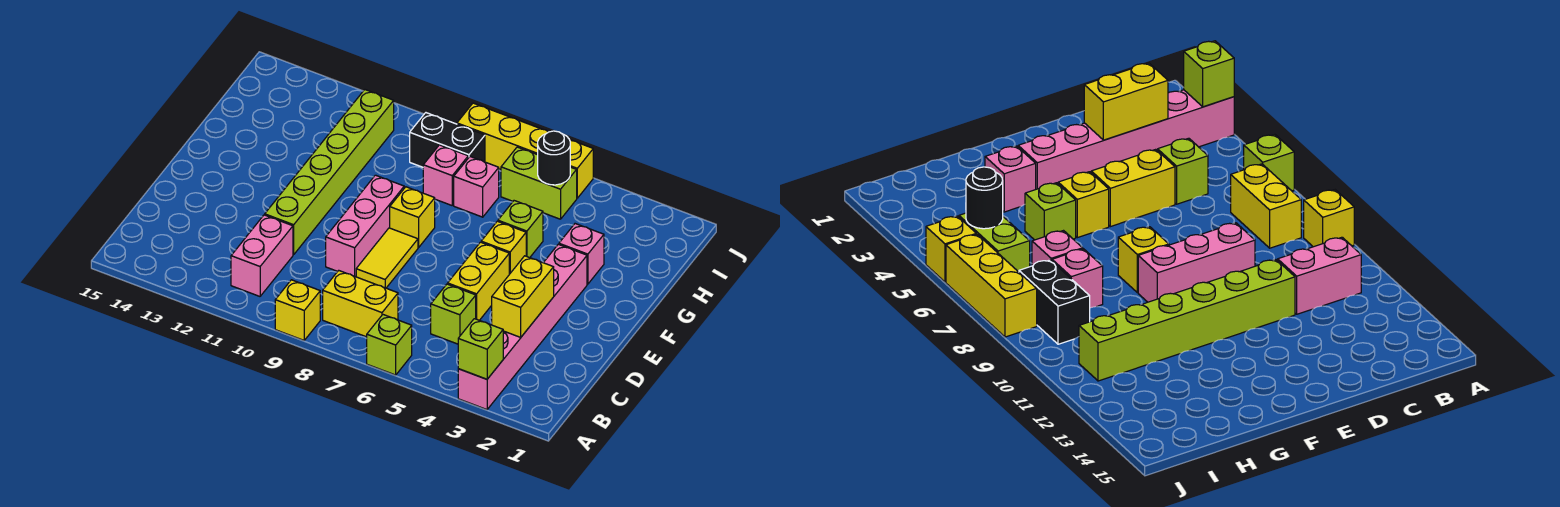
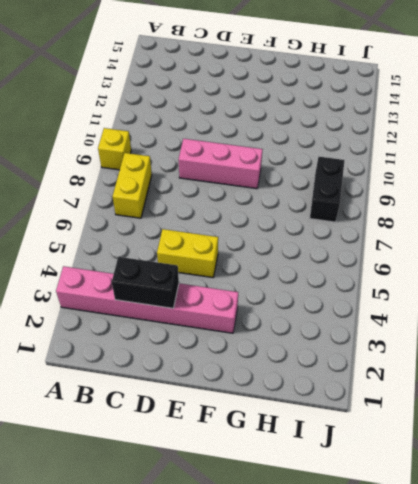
black 1x2 brick [112,257,179,308] -> yellow 1x2 brick [492,256,554,337]
none -> lime 1x1 brick [367,315,412,375]
none -> pink 1x2 brick [231,215,293,296]
none -> lime 1x1 brick [431,284,476,344]

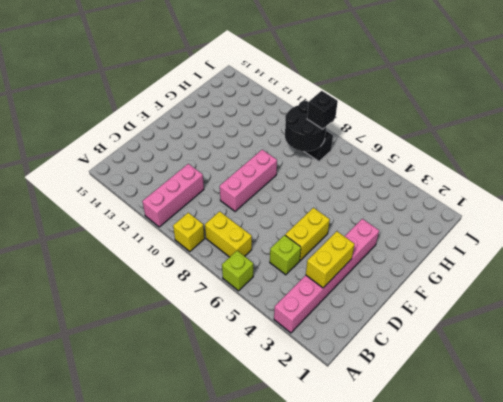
pink 1x3 brick [142,164,204,227] -> pink 1x2 brick [231,215,293,296]
black 2x2 round brick [285,101,326,151] -> none
black 1x1 brick [307,91,338,129] -> none
none -> yellow 1x2 tile [356,228,418,288]
none -> lime 1x6 brick [265,90,394,255]
none -> yellow 1x1 brick [481,221,526,274]

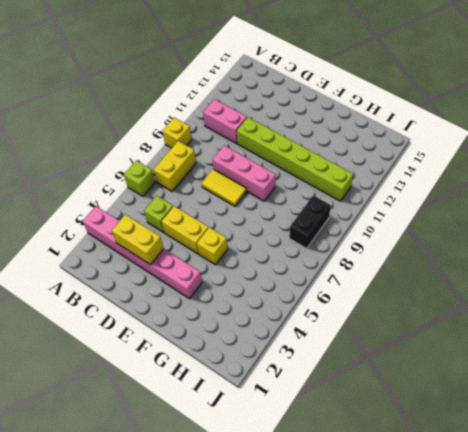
none -> yellow 1x1 brick [390,187,435,247]
none -> pink 1x1 brick [559,224,604,284]
none -> lime 1x1 brick [498,201,543,258]

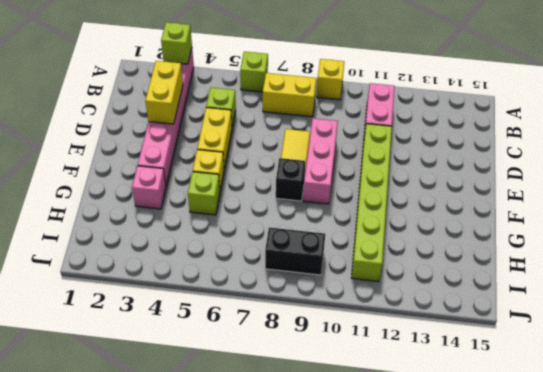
black 1x1 brick [276,158,305,201] -> yellow 1x1 brick [390,187,435,247]
none -> pink 1x1 brick [454,157,499,217]
none -> pink 1x1 brick [423,145,468,205]
none -> lime 1x2 brick [501,147,577,219]

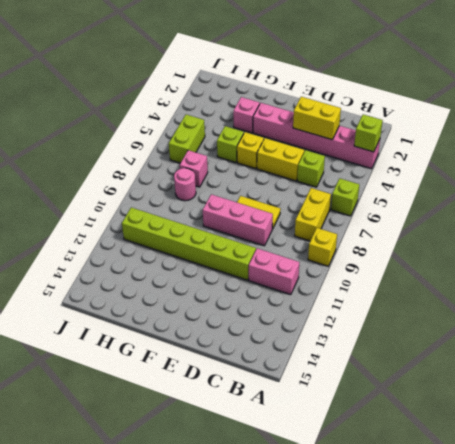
pink 1x1 round brick [174,168,196,201] -> pink 1x1 brick [423,145,468,205]
none -> yellow 1x1 brick [390,187,435,247]
none -> black 1x2 brick [410,113,485,167]
none -> yellow 1x1 brick [570,140,593,198]

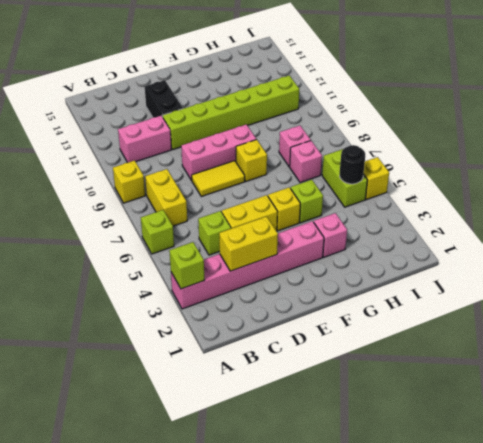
black 1x2 brick [145,80,183,118] -> black 1x2 brick moved to [410,113,485,167]
none -> yellow 1x3 brick [457,103,548,169]

